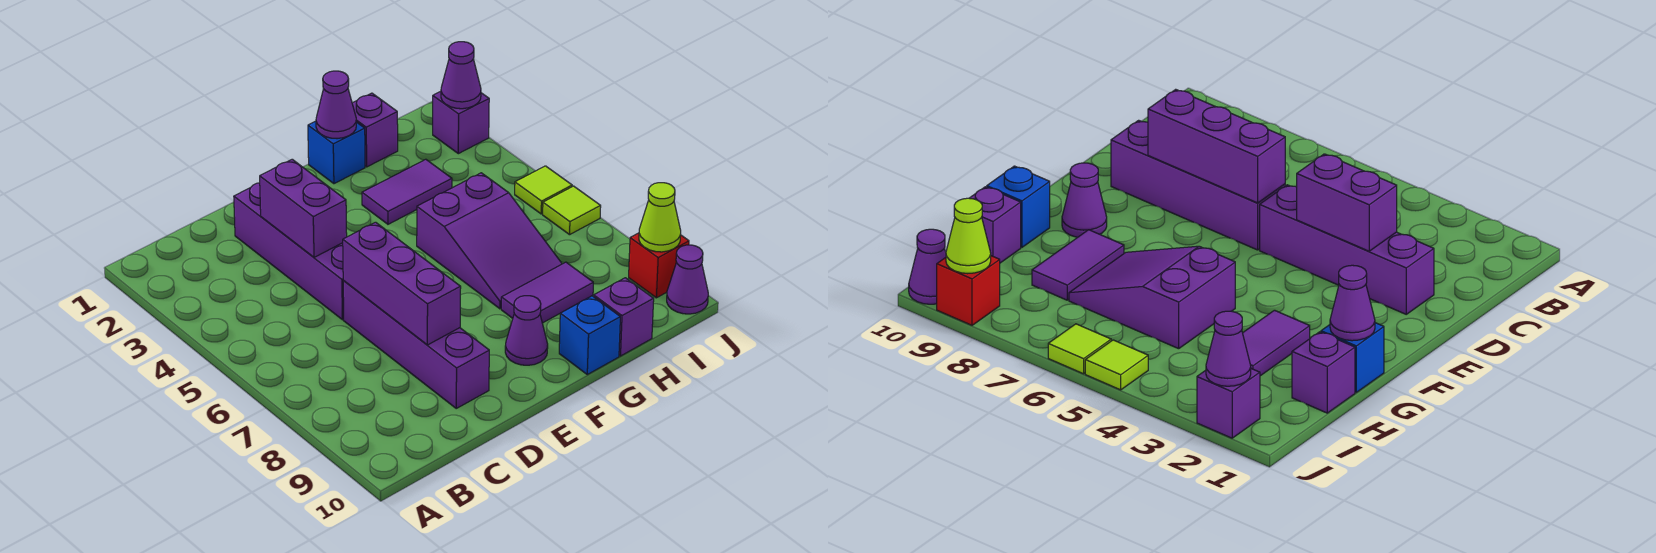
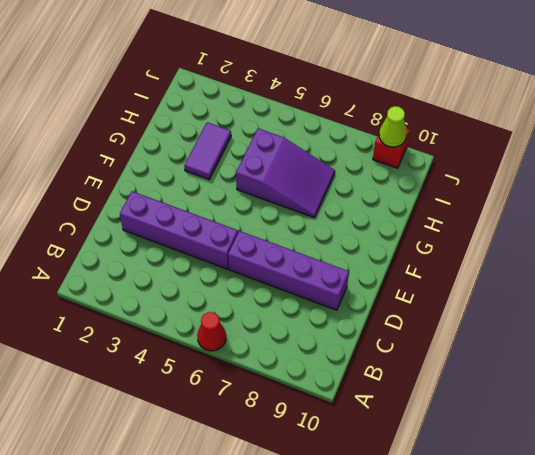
red 1x1 cone [197,312,226,351] -> none
none -> purple 1x1 cone [505,296,548,365]
none -> blue 1x1 brick [308,121,365,184]
none -> purple 1x2 tile [501,262,593,323]

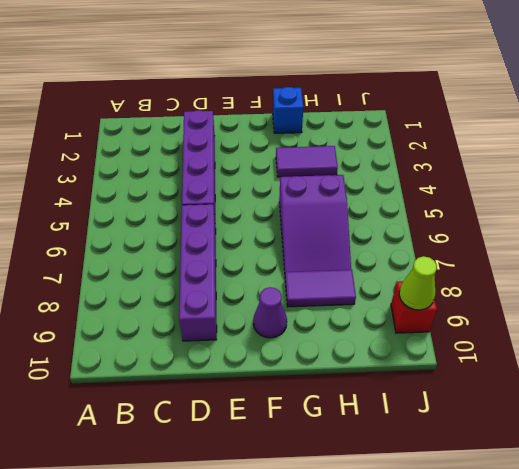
none -> blue 1x1 brick [559,296,620,374]
none -> purple 1x1 brick [352,93,398,167]
none -> purple 1x1 brick [594,278,654,356]

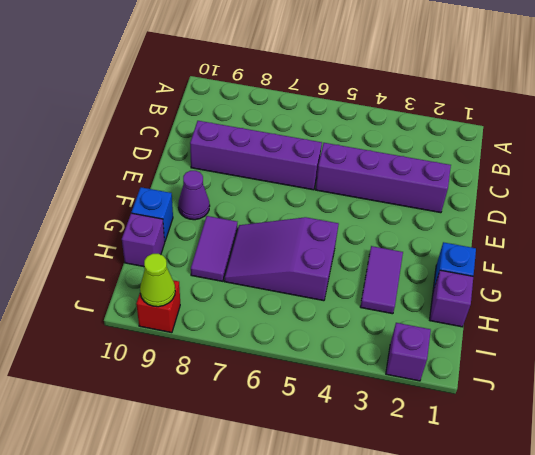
none -> lime 1x1 tile [515,166,572,214]
none -> lime 1x1 tile [543,186,601,235]
none -> purple 1x1 cone [667,245,708,314]

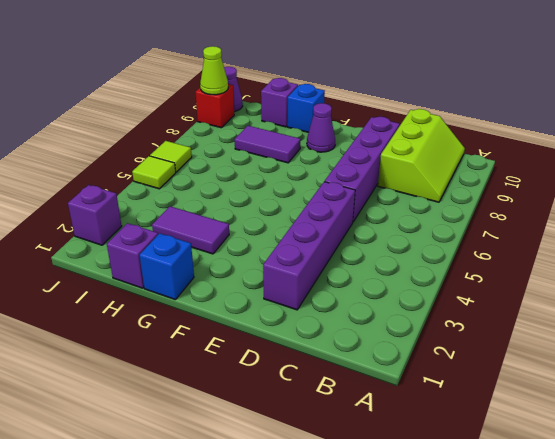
lime 2x3 slope [378,109,465,202] -> none
none -> purple 2x3 slope [417,173,562,309]
none -> purple 1x2 brick [260,159,347,257]
none -> purple 1x3 brick [343,222,461,345]

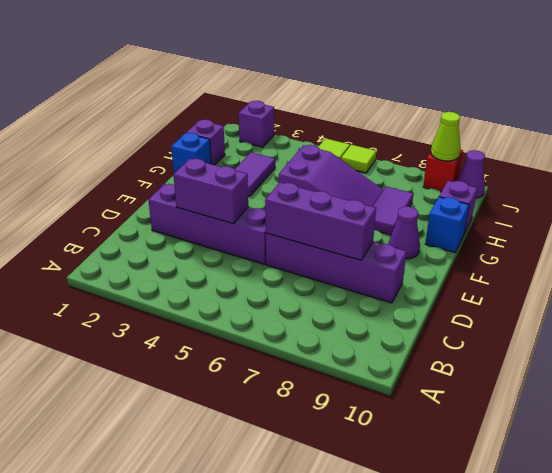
none -> purple 1x1 cone [316,71,356,139]
none -> purple 1x1 cone [441,42,481,109]

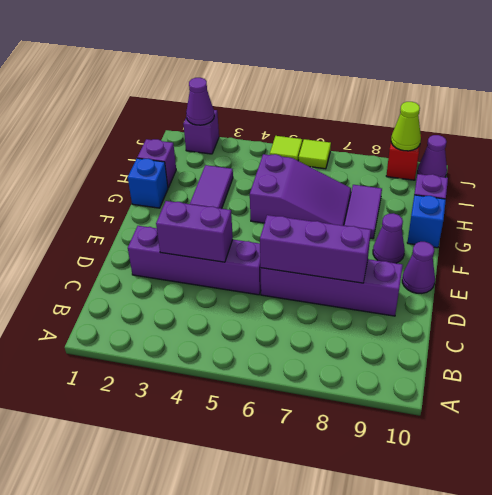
purple 1x1 cone [402,242,435,293] -> purple 1x1 cone moved to [316,71,356,139]

